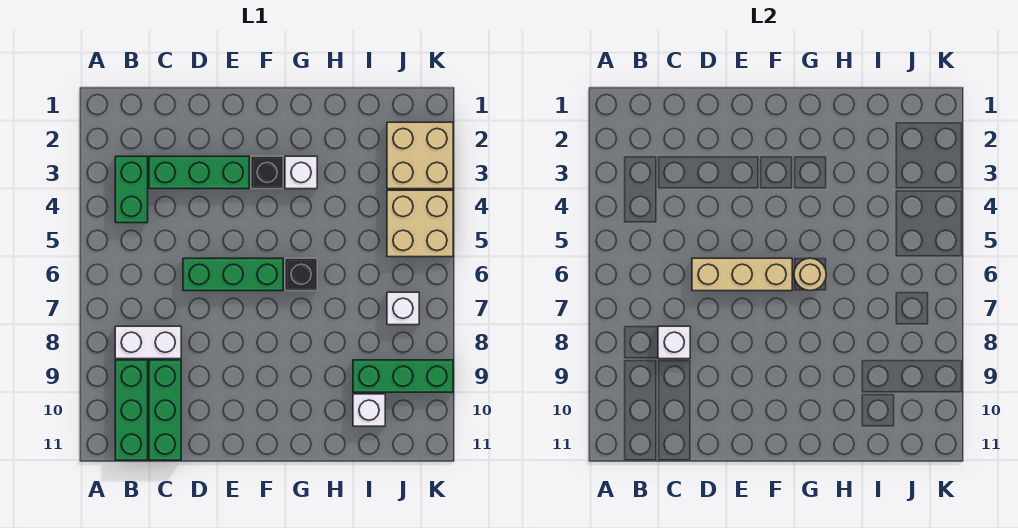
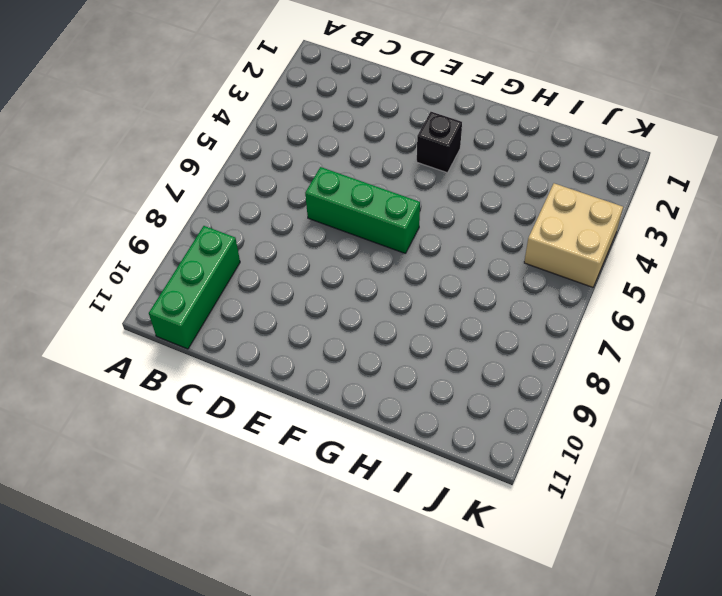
none -> green 1x2 brick [115,156,148,223]
none -> white 1x2 brick [115,326,181,359]
none -> green 1x3 brick [149,156,249,189]

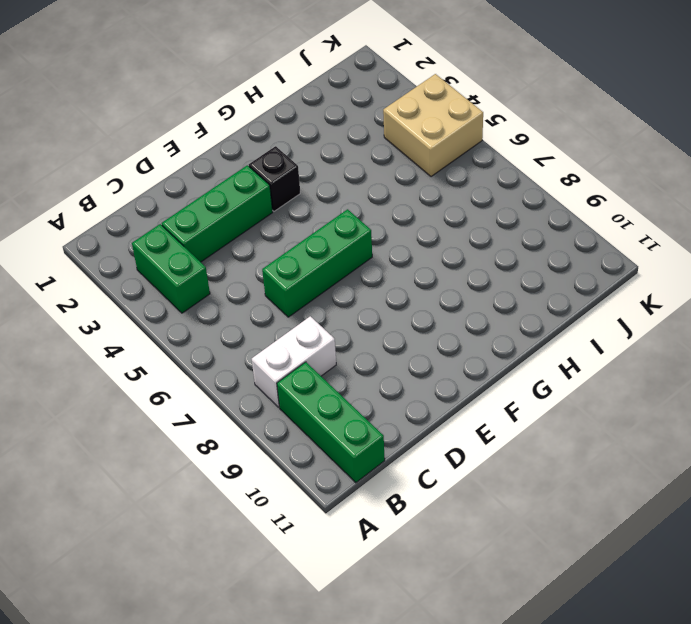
none -> green 1x3 brick [149,360,181,460]
none -> white 1x1 brick [285,156,317,189]
none -> black 1x1 brick [285,258,317,291]

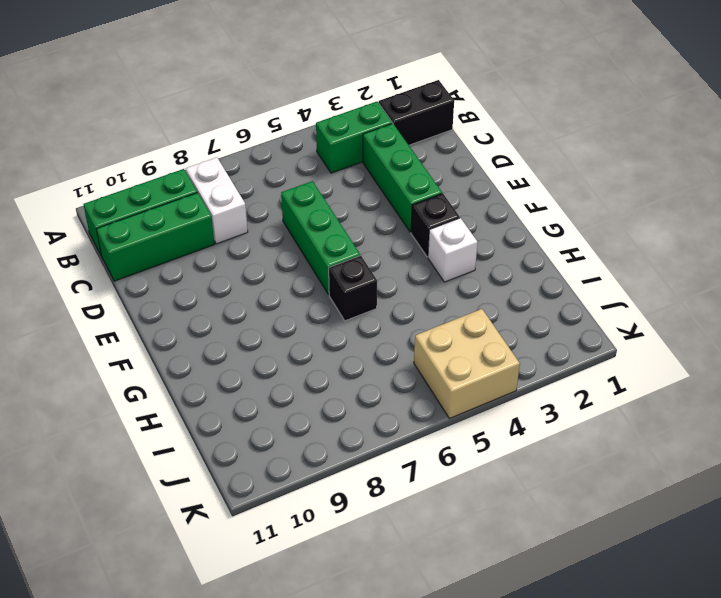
black 1x2 brick [378,80,454,145] -> none
none -> green 1x3 brick [353,360,453,392]
none -> white 1x1 brick [353,394,385,426]
none -> tan 2x2 brick [387,122,453,189]

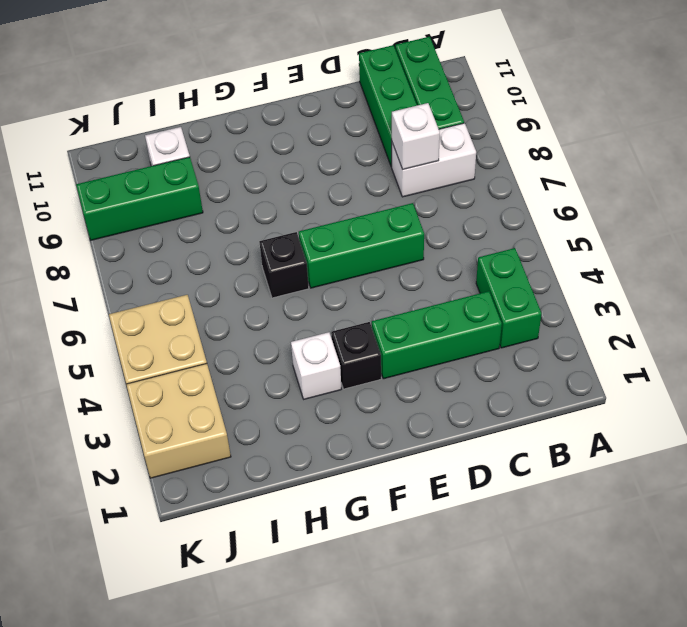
none -> white 1x1 brick [387,292,419,325]
none -> tan 1x3 brick [692,258,792,291]
none -> tan 1x1 round brick [794,258,826,291]

